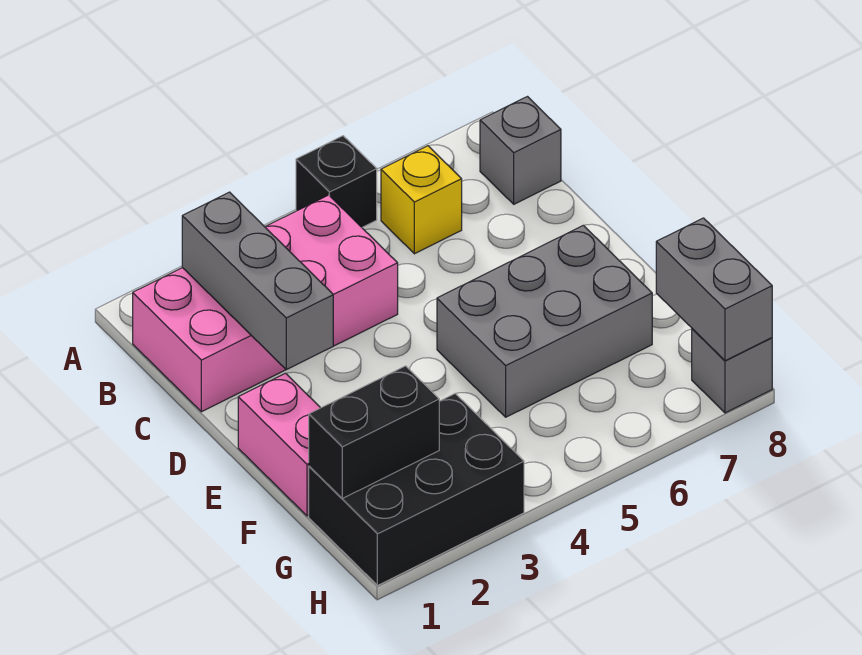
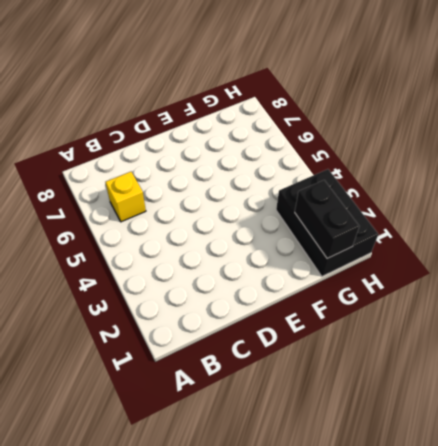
none -> black 1x1 brick [296,136,377,227]
none -> pink 2x4 brick [133,195,398,412]

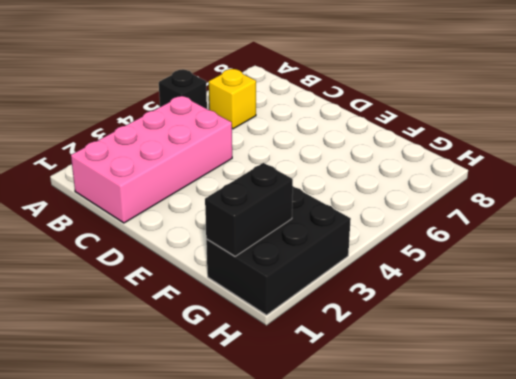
none -> grey 1x1 brick [480,97,561,204]
none -> pink 1x2 brick [238,373,320,516]

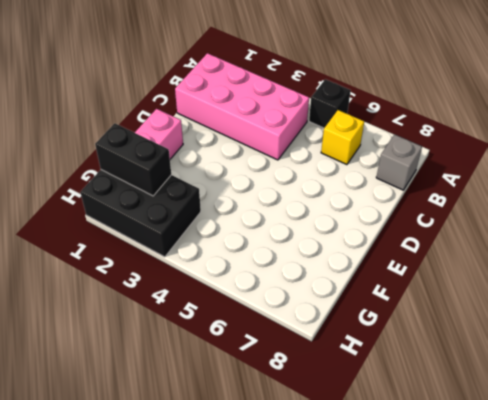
none -> grey 2x3 brick [437,225,652,417]
none -> grey 1x1 brick [692,329,772,413]

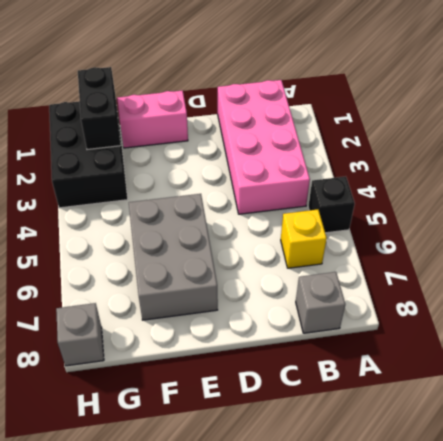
none -> grey 1x3 brick [182,192,333,370]
none -> grey 1x2 brick [656,218,772,361]

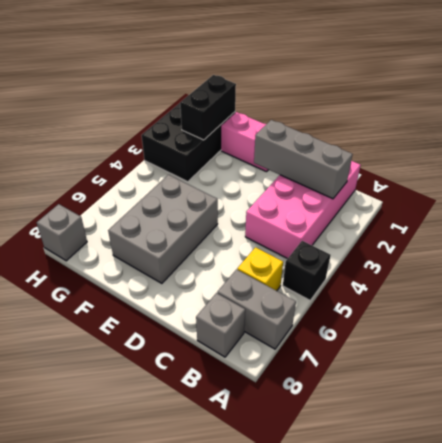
grey 1x2 brick [217,269,296,349] -> grey 1x2 brick moved to [656,218,772,361]

